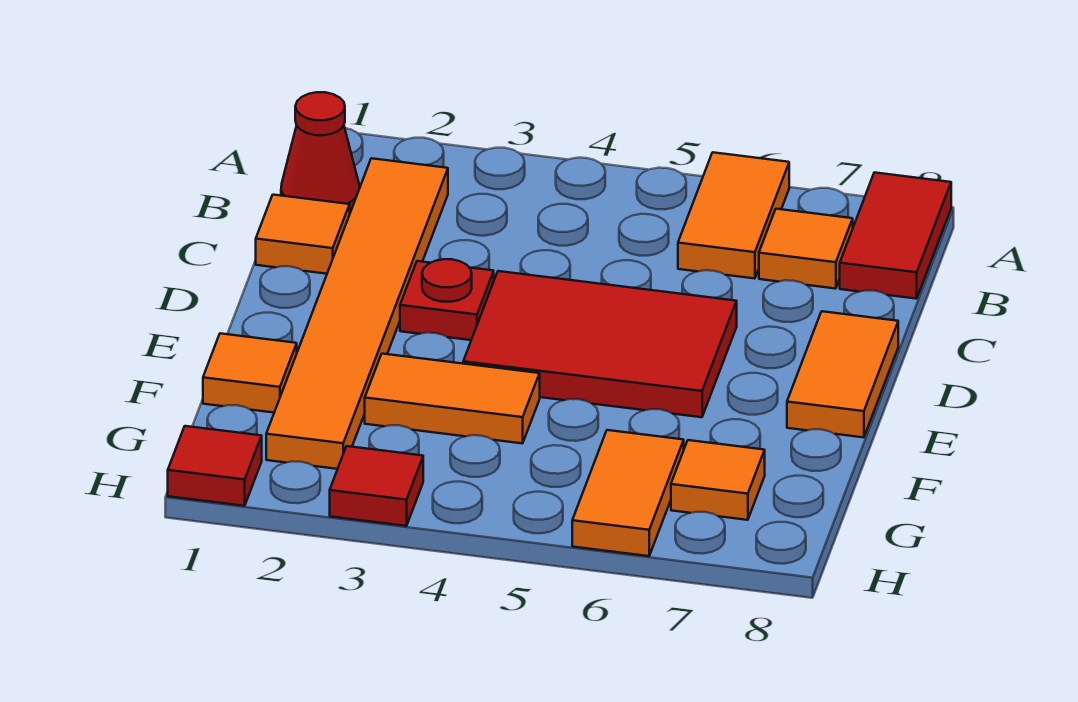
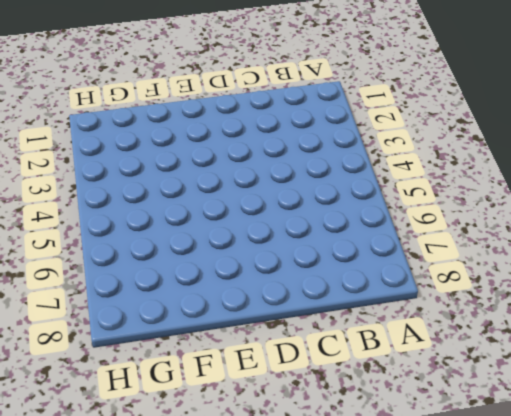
none -> orange 1x2 tile [678,152,789,279]
none -> red 1x2 tile [840,172,951,299]
none -> red 1x1 cone [281,92,360,212]

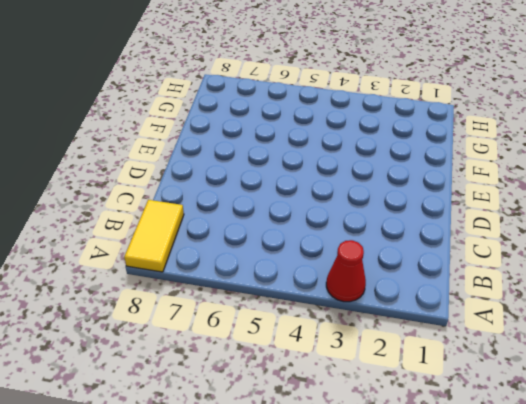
red 1x1 cone [326,240,366,302] -> red 1x1 cone moved to [281,92,360,212]
yellow 1x2 tile [124,200,184,272] -> red 1x2 tile [840,172,951,299]
none -> orange 1x2 tile [678,152,789,279]
none -> orange 1x6 tile [266,158,448,469]
none -> orange 1x1 tile [759,209,853,289]

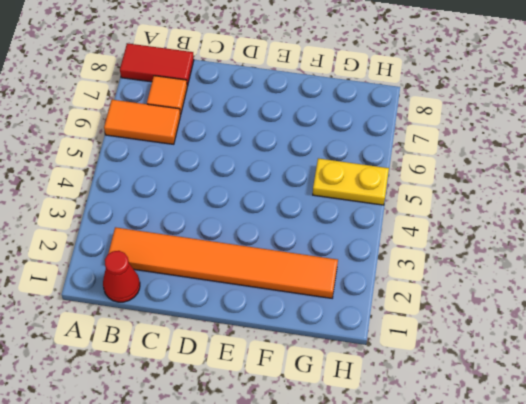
yellow 1x2 plate [313,158,389,205] -> none
none -> orange 1x1 tile [256,195,350,274]
none -> red 1x1 plate [400,259,494,340]
none -> red 2x3 tile [463,271,737,417]

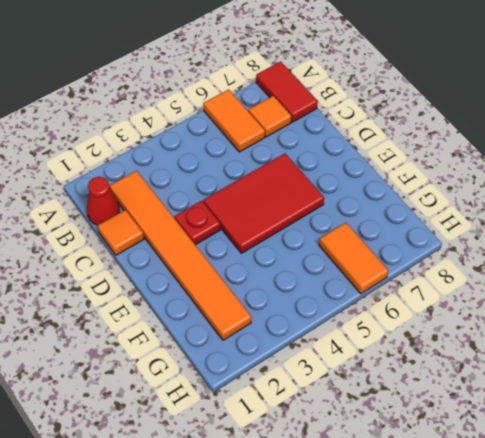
none -> orange 1x2 tile [787,311,898,437]
none -> orange 1x1 tile [203,333,297,413]
none -> orange 1x2 tile [365,354,540,443]

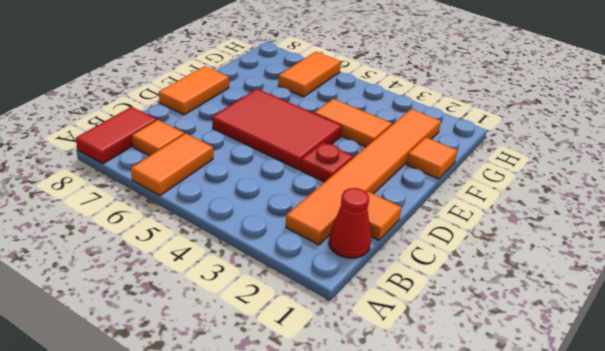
none -> orange 1x1 tile [671,440,765,520]
none -> red 1x1 tile [168,426,262,506]
none -> red 1x1 tile [330,446,423,526]

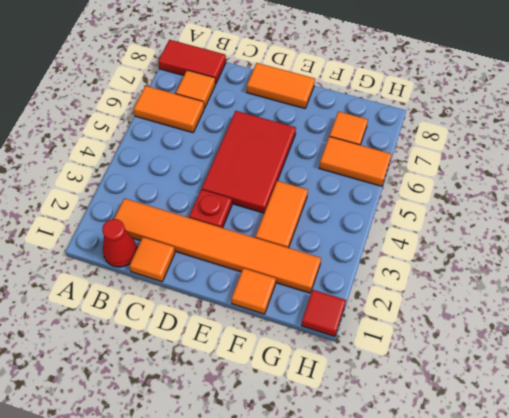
none -> red 1x1 tile [330,446,423,526]

